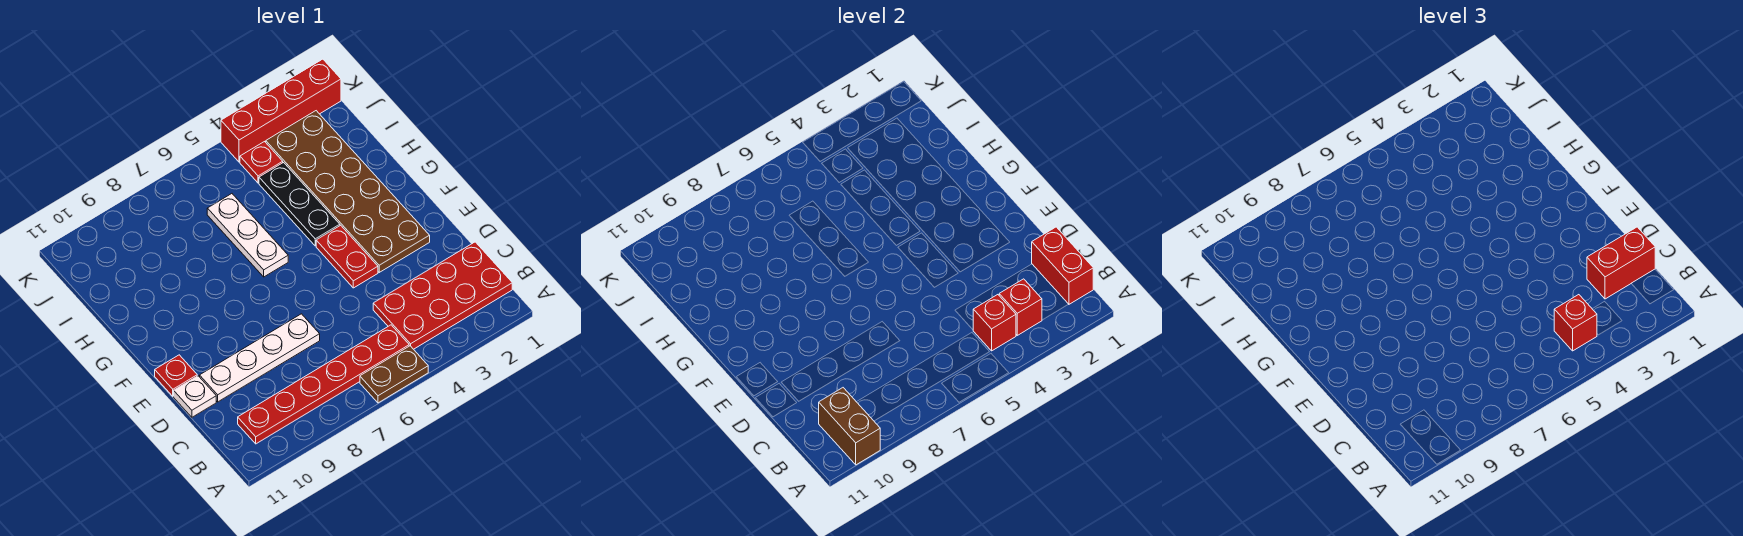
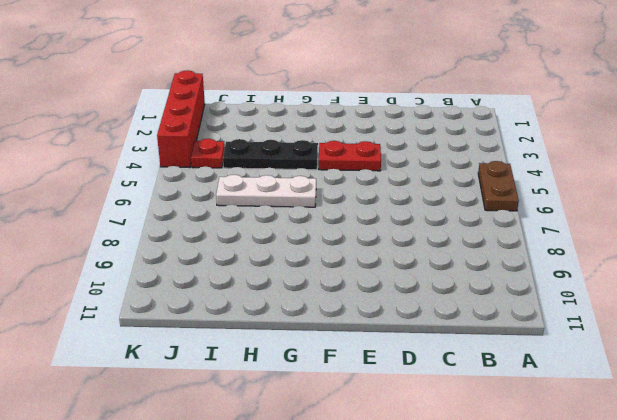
none -> red 2x4 plate [373,242,512,349]
none -> red 1x6 plate [238,325,409,444]
none -> white 1x4 plate [200,314,320,402]

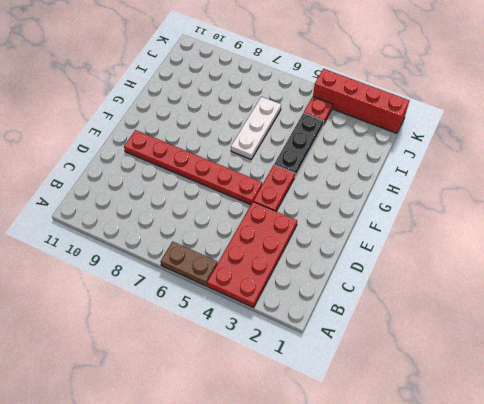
red 2x4 plate [207,202,297,307] -> red 2x4 plate turned to [373,242,512,349]
red 1x6 plate [124,130,262,205] -> red 1x6 plate moved to [238,325,409,444]
none -> white 1x4 plate [200,314,320,402]
none -> white 1x1 plate [174,376,216,417]
none -> brown 2x6 plate [266,111,430,272]

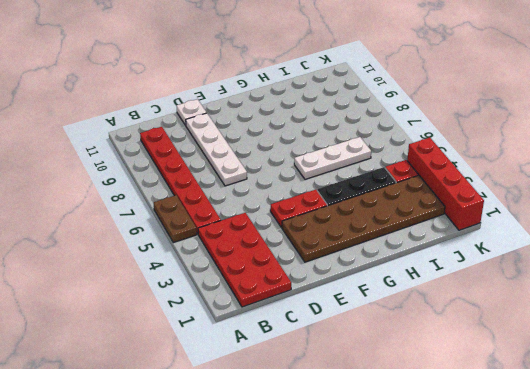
none -> red 1x1 plate [155,355,197,396]
none -> brown 1x2 brick [819,388,880,465]
none -> red 1x2 brick [1032,227,1093,304]

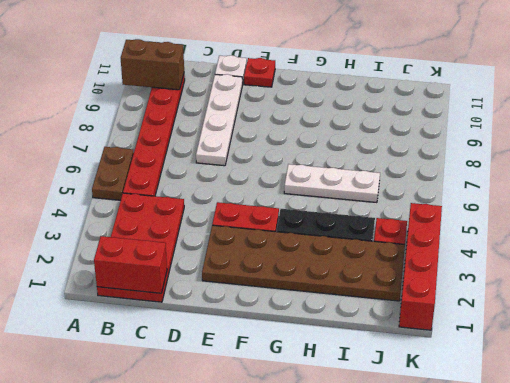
none -> red 1x1 brick [999,279,1042,335]
none -> red 1x1 brick [973,295,1016,351]
none -> red 1x1 brick [1554,295,1597,351]

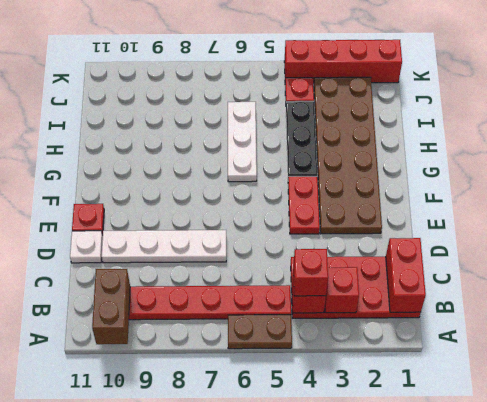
none -> red 1x2 brick [1587,227,1655,299]

